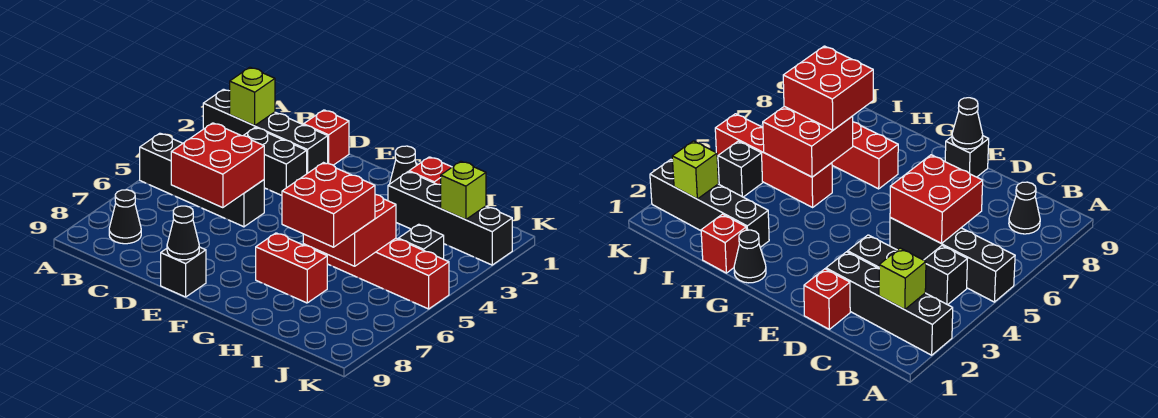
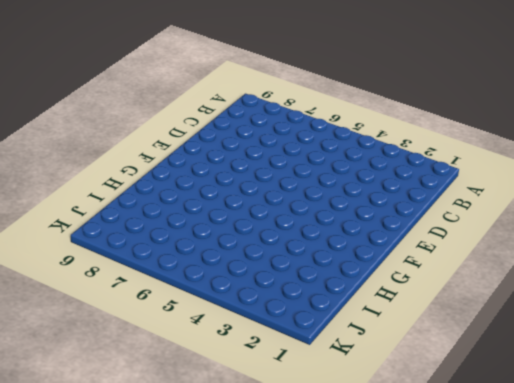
none -> black 1x4 brick [203,89,328,173]
none -> black 1x4 brick [140,133,264,227]
none -> black 1x1 brick [924,246,967,305]

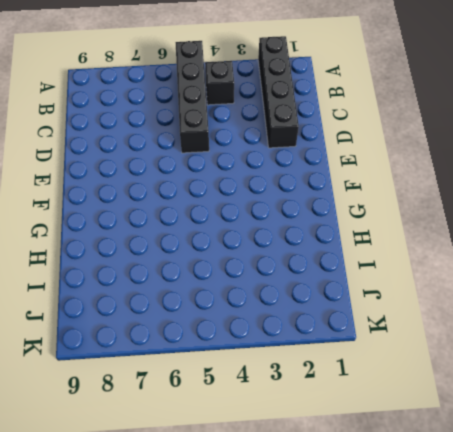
none -> black 1x1 cone [109,190,141,244]
none -> black 1x2 brick [243,128,307,195]
none -> red 1x1 brick [304,110,349,165]

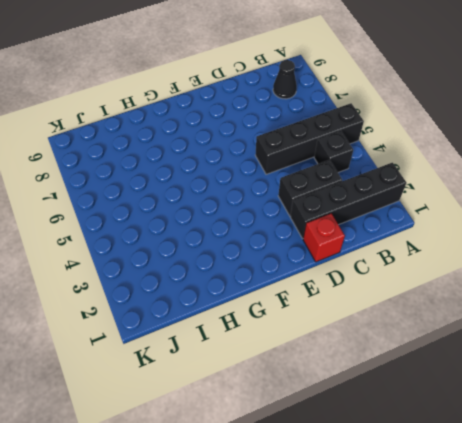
none -> black 1x1 brick [161,247,206,297]
none -> black 1x1 cone [390,146,417,184]
none -> red 1x2 brick [256,233,327,303]

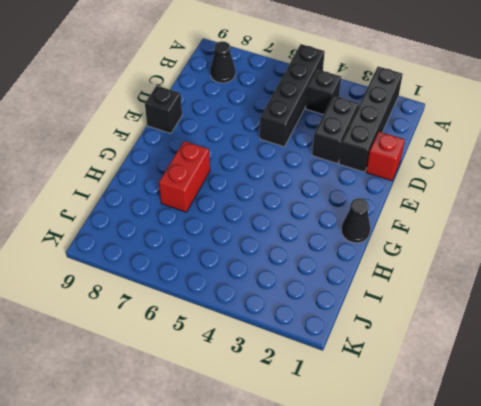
none -> red 1x1 brick [409,157,452,185]
none -> black 1x4 brick [388,172,512,265]
none -> red 1x4 brick [324,238,449,309]

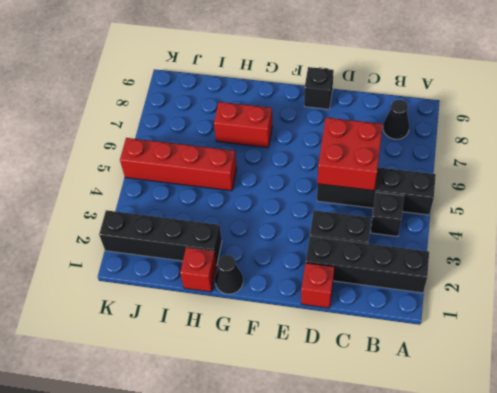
none -> black 1x1 brick [398,224,444,259]
none -> lime 1x1 brick [230,67,275,126]
none -> black 1x1 cone [167,206,199,260]

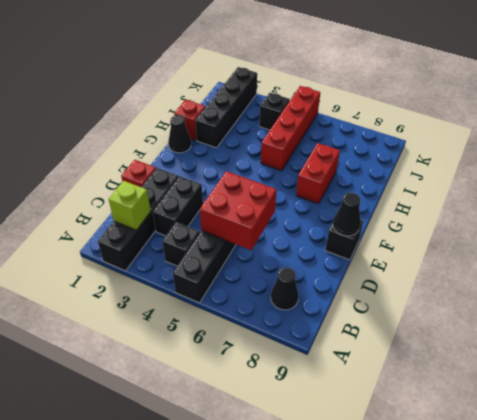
none -> red 2x2 brick [303,194,396,266]
none -> lime 1x1 brick [441,161,486,220]
none -> red 2x2 brick [282,163,375,247]

